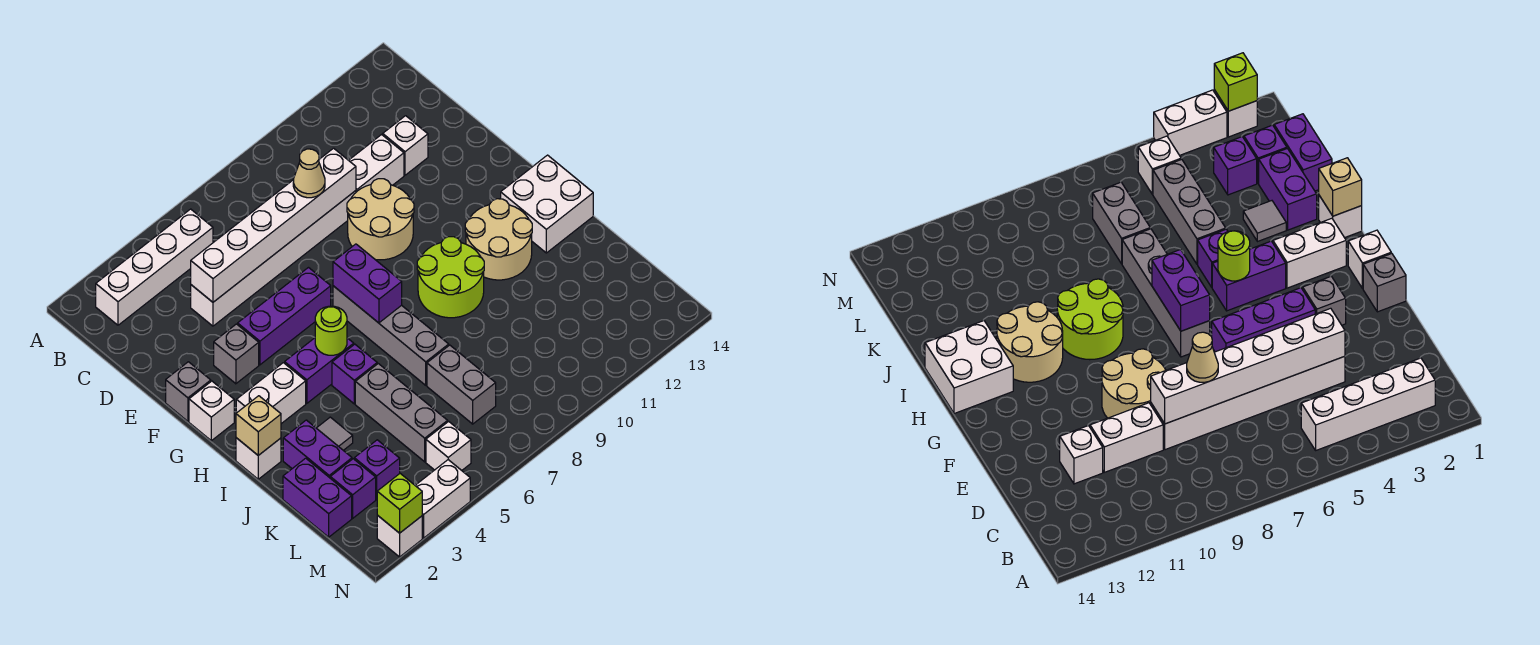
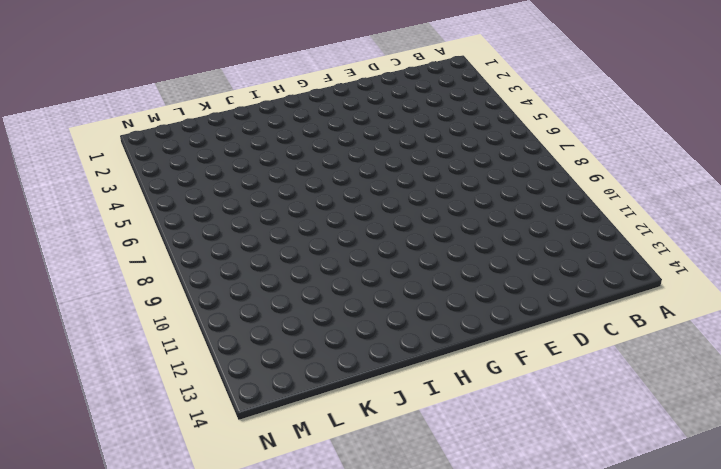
none -> white 1x4 brick [96,209,213,325]
none -> white 1x6 brick [191,191,356,326]
none -> white 1x2 brick [349,135,404,192]
none -> white 1x1 brick [383,116,428,175]

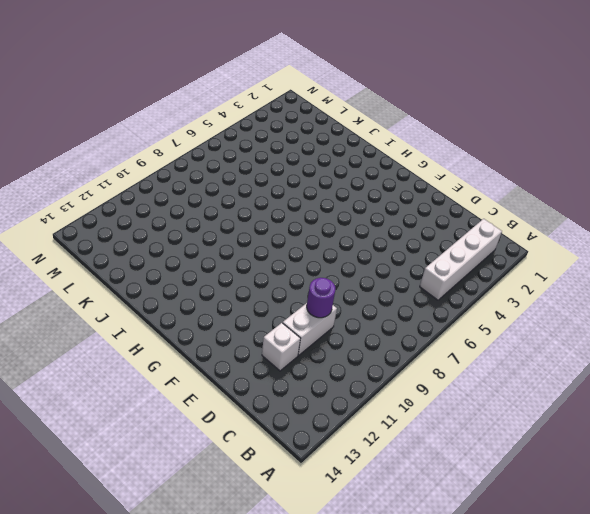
purple 1x1 round brick [307,278,335,318] -> none
none -> white 1x6 brick [191,191,356,326]
none -> tan 2x2 round brick [347,179,414,260]
none -> grey 1x1 brick [166,362,211,421]
none -> grey 1x1 brick [214,324,259,384]

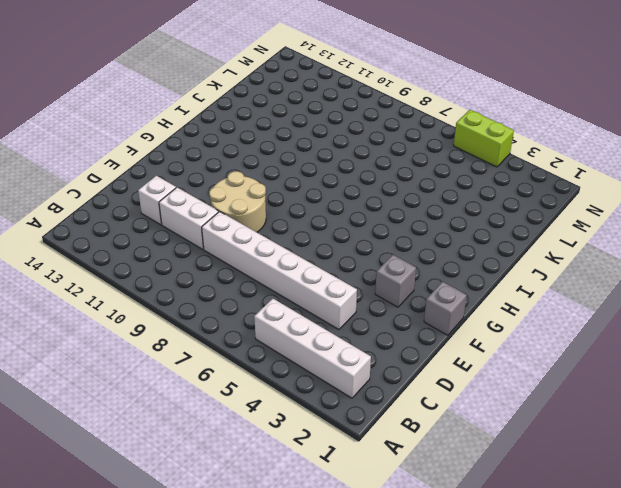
lime 1x2 brick [454,110,514,167] -> white 1x2 brick [415,460,470,538]
none -> purple 1x3 brick [238,268,331,365]
none -> white 1x1 brick [189,381,234,441]
none -> grey 1x4 brick [333,286,449,385]
none -> white 1x2 brick [236,363,306,424]

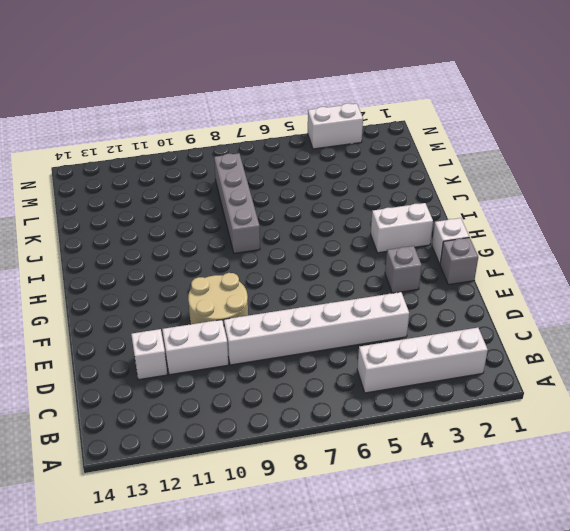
grey 1x4 brick [214,153,260,253] -> grey 1x4 brick moved to [333,286,449,385]
none -> purple 1x3 brick [238,268,331,365]
none -> purple 1x2 brick [285,338,354,403]
none -> lime 2x2 round brick [417,237,484,318]
none -> tan 2x2 round brick [465,199,532,280]

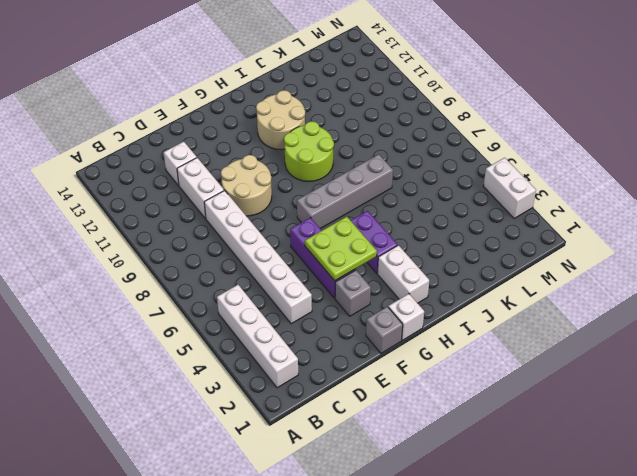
lime 2x2 plate [305,217,377,281] -> none
none -> white 2x2 brick [501,155,593,253]
none -> white 1x1 brick [236,438,281,479]
none -> purple 1x1 brick [332,344,377,404]
none -> purple 1x2 brick [283,420,352,478]

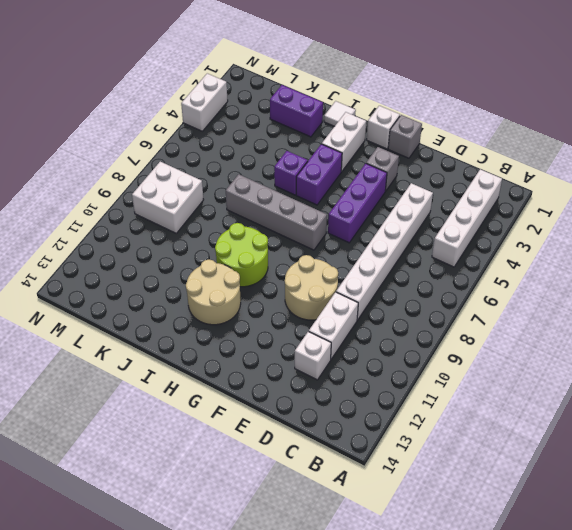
white 1x1 tile [324,101,356,126] -> white 1x1 brick [236,438,281,479]
white 2x2 brick [132,162,204,233] -> white 2x2 brick moved to [501,155,593,253]
none -> grey 1x1 tile [317,417,353,450]
none -> grey 1x3 brick [355,364,448,462]
none -> purple 1x2 brick [283,458,352,537]
none -> grey 1x2 brick [427,345,496,424]

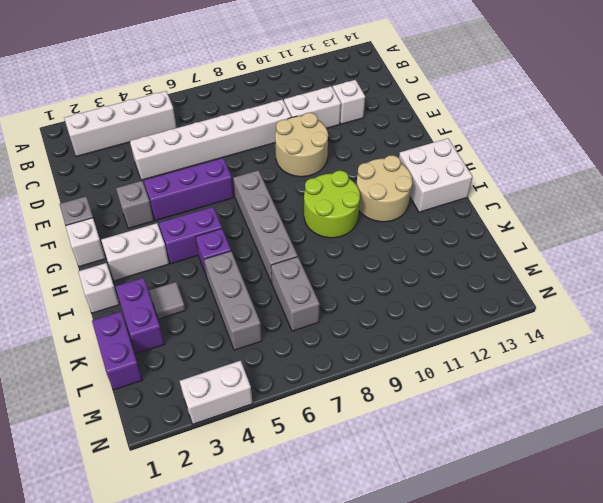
none -> purple 1x1 brick [330,459,376,518]
none -> purple 1x1 brick [354,440,400,499]
none -> white 1x1 brick [426,421,471,470]
none -> white 1x1 brick [377,515,422,557]

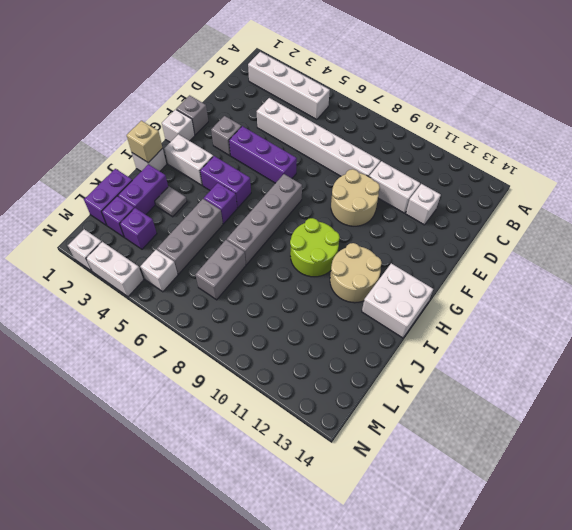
none -> white 1x6 brick [191,148,356,302]
none -> purple 1x2 brick [333,244,402,323]
none -> lime 1x1 round brick [315,306,347,355]
none -> lime 1x1 brick [377,474,422,533]

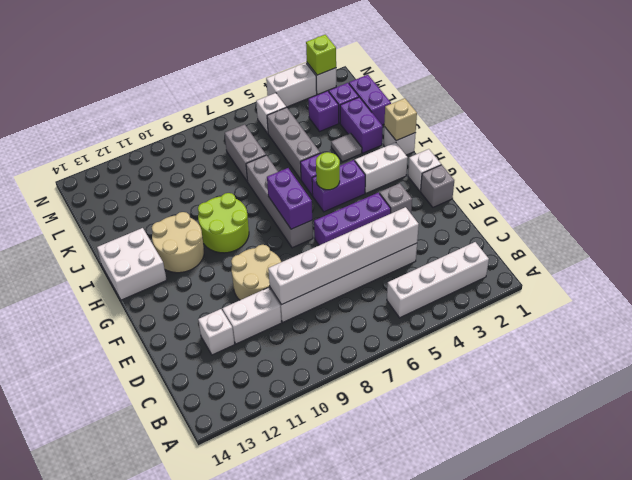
none -> tan 1x1 cone [293,149,325,198]

